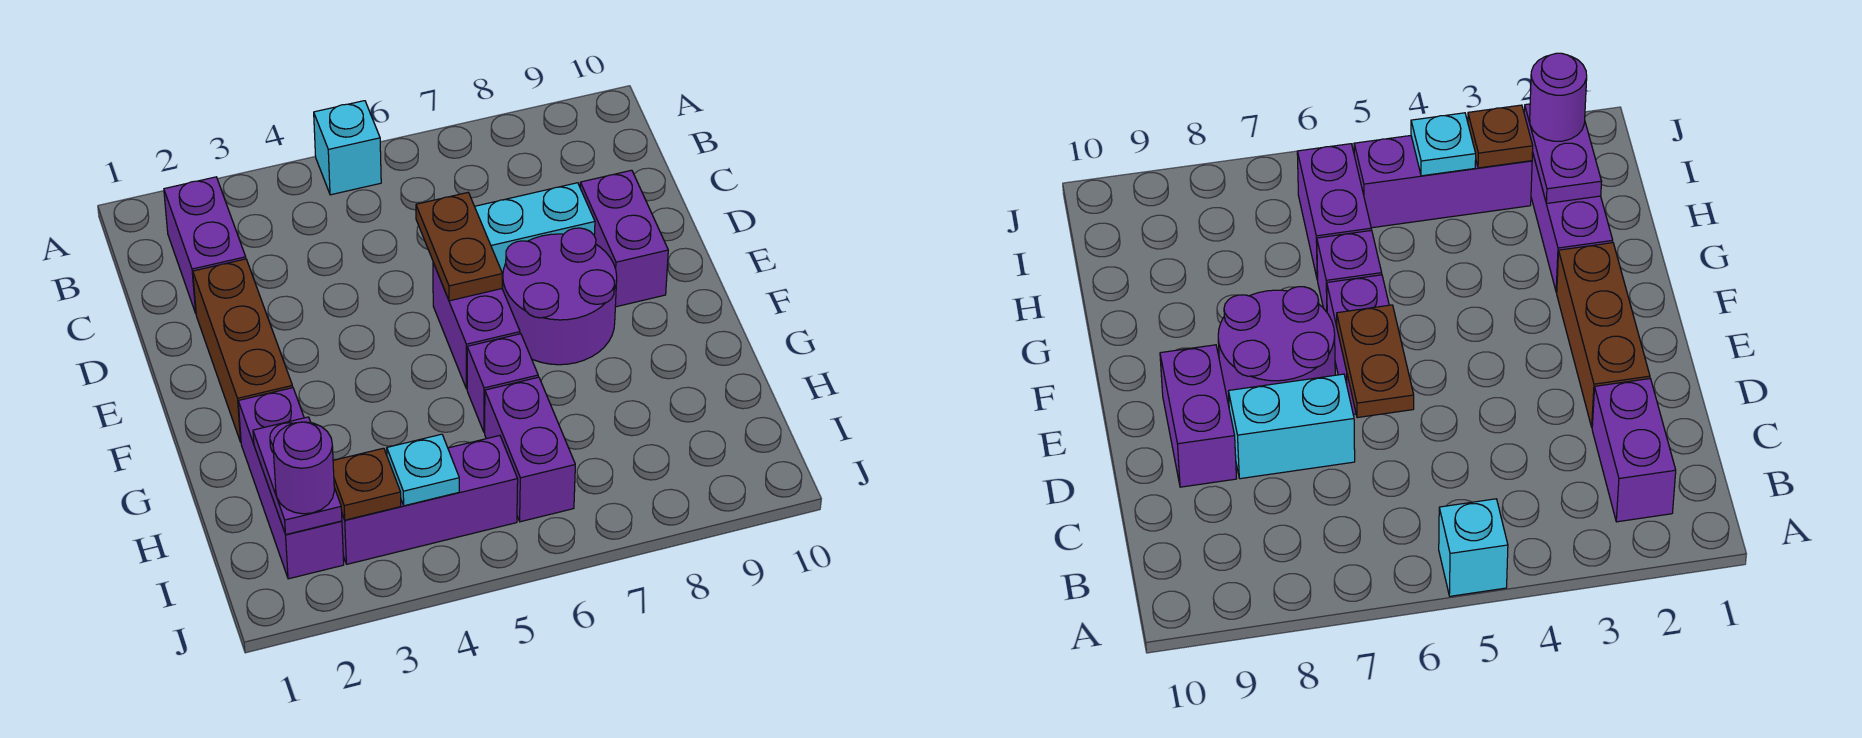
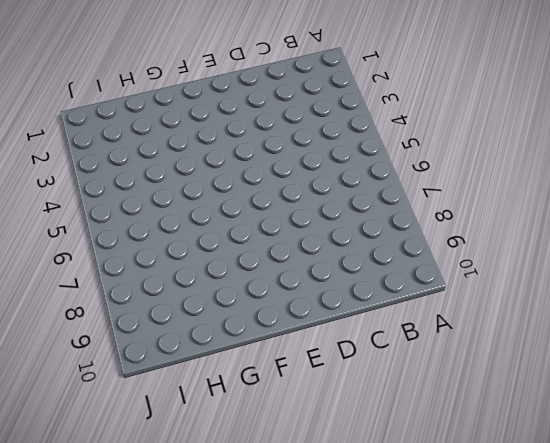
none -> cyan 1x1 brick [314,101,381,195]
none -> purple 1x2 brick [164,177,246,313]
none -> brown 1x3 brick [193,259,293,442]

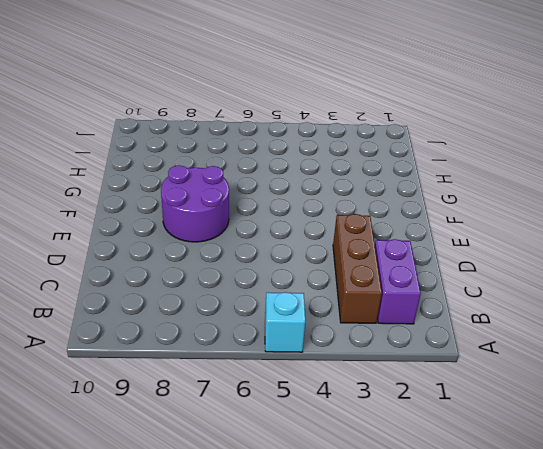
brown 1x3 brick [333,214,382,323] -> brown 1x3 brick moved to [193,259,293,442]
none -> cyan 1x2 brick [475,183,595,288]
none -> purple 1x2 brick [580,170,668,307]
none -> purple 1x2 brick [433,263,520,389]

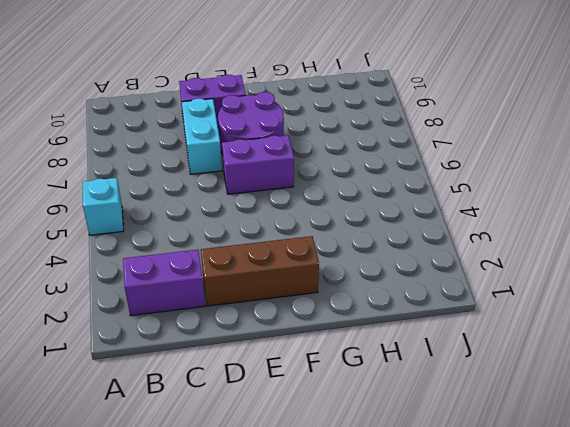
none -> purple 1x3 brick [238,388,344,579]
none -> purple 1x1 brick [467,334,538,432]
none -> purple 1x2 brick [485,377,575,522]

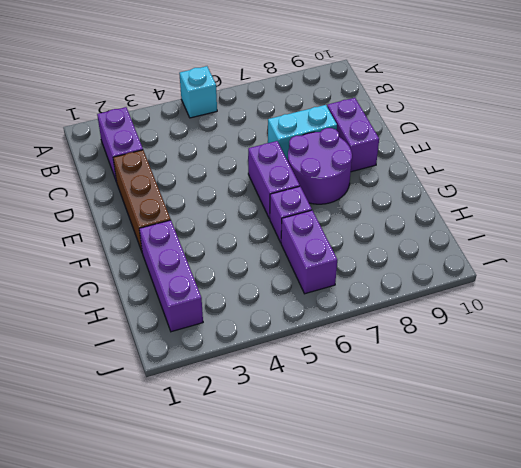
none -> purple 1x3 brick [342,436,518,564]
none -> brown 1x2 plate [416,193,503,301]
none -> purple 1x2 plate [253,417,342,534]

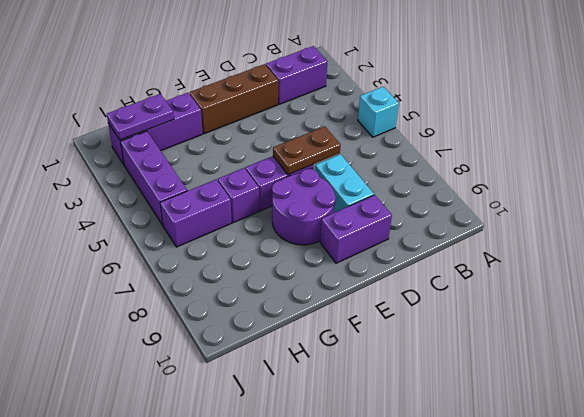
none -> brown 1x1 plate [333,448,401,520]
none -> cyan 1x1 plate [387,434,459,506]
none -> purple 1x1 round brick [273,422,334,514]

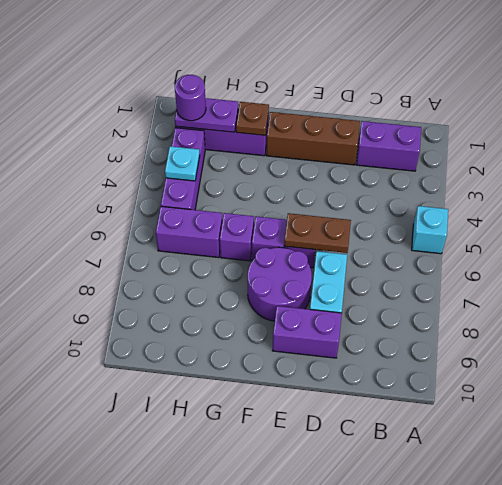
brown 1x1 plate [236,102,269,135] -> brown 1x1 plate moved to [333,448,401,520]

